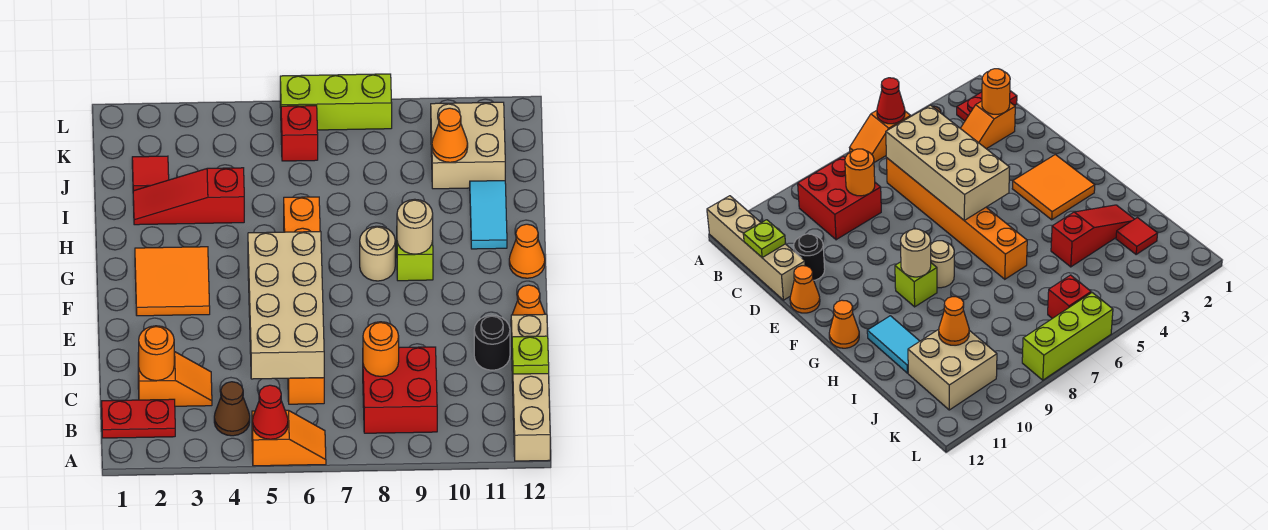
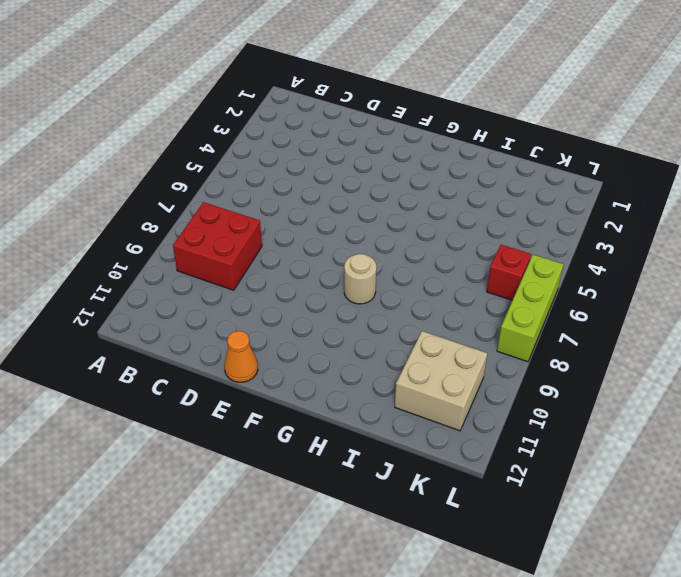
none -> orange 1x2 slope [252,410,326,466]
none -> tan 1x4 brick [511,314,550,461]
none -> red 1x2 plate [102,399,175,438]

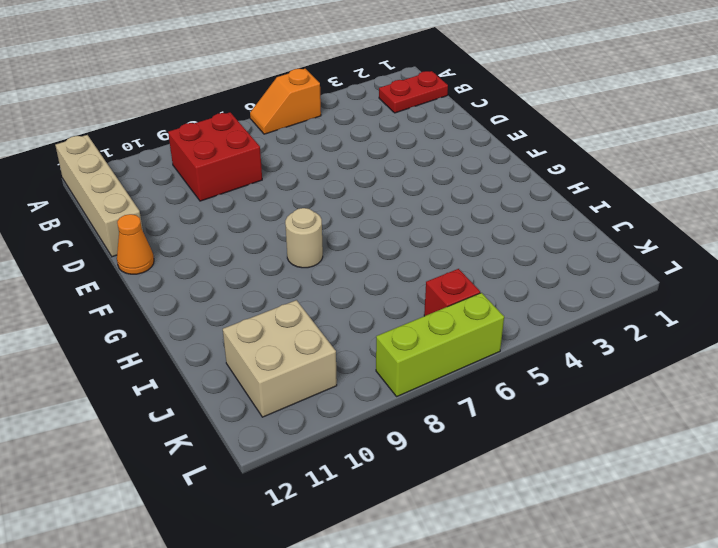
none -> brown 1x1 cone [214,382,250,436]
none -> orange 1x2 slope [138,352,212,406]
none -> orange 1x6 brick [284,197,324,404]

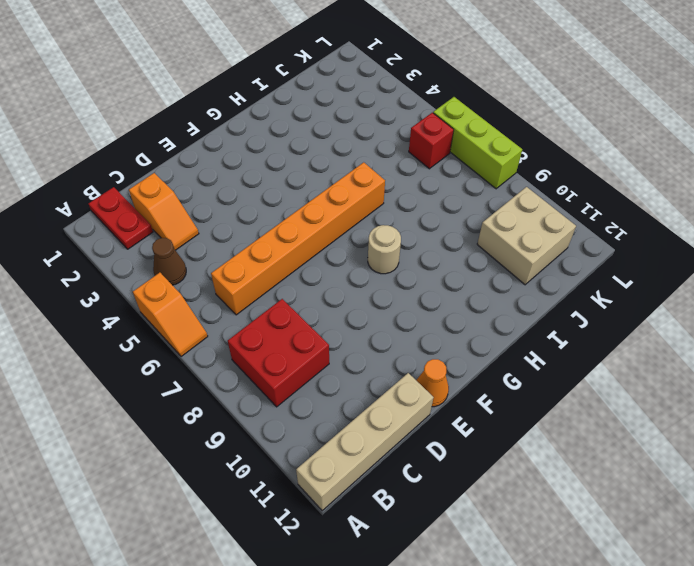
none -> black 1x1 round brick [474,315,510,370]
none -> orange 2x2 tile [135,247,210,316]
none -> lime 1x1 brick [397,241,433,281]

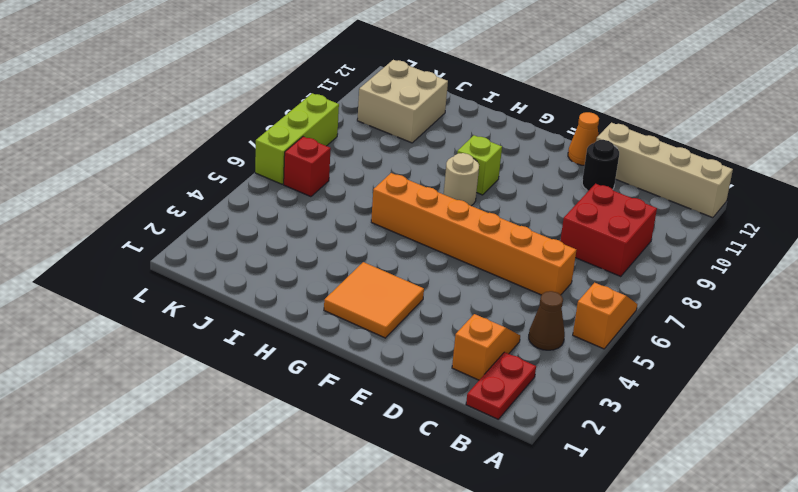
none -> orange 1x1 cone [509,224,545,278]
none -> cyan 1x2 tile [470,181,507,249]
none -> red 1x3 slope [133,168,244,225]

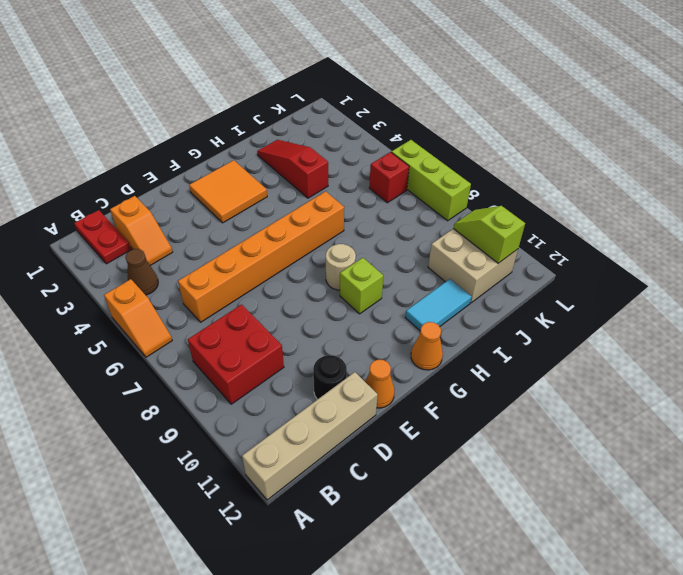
lime 1x2 slope [453,206,525,263] -> none
none -> red 1x1 tile [132,156,169,191]
none -> red 1x1 cone [252,385,288,439]
none -> orange 1x1 round brick [138,326,174,381]

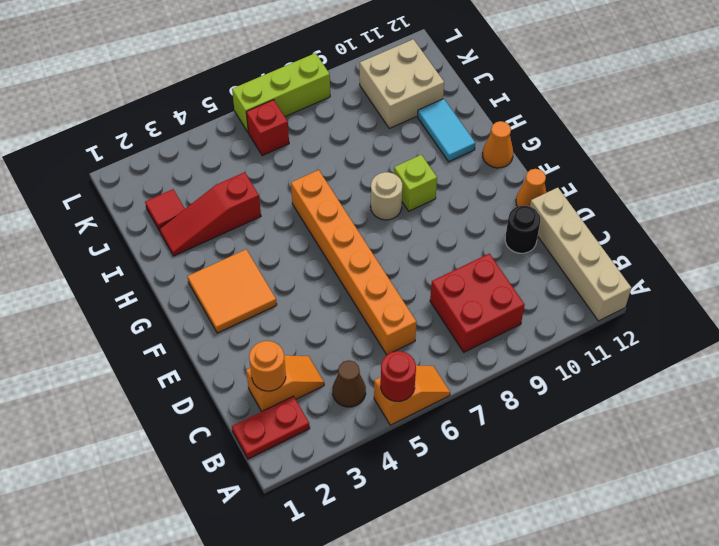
red 1x1 round brick [381,351,416,401] -> red 1x1 cone [252,385,288,439]
none -> tan 2x4 brick [248,232,324,379]
none -> orange 1x1 round brick [363,322,399,376]
none -> lime 1x1 plate [512,336,549,374]

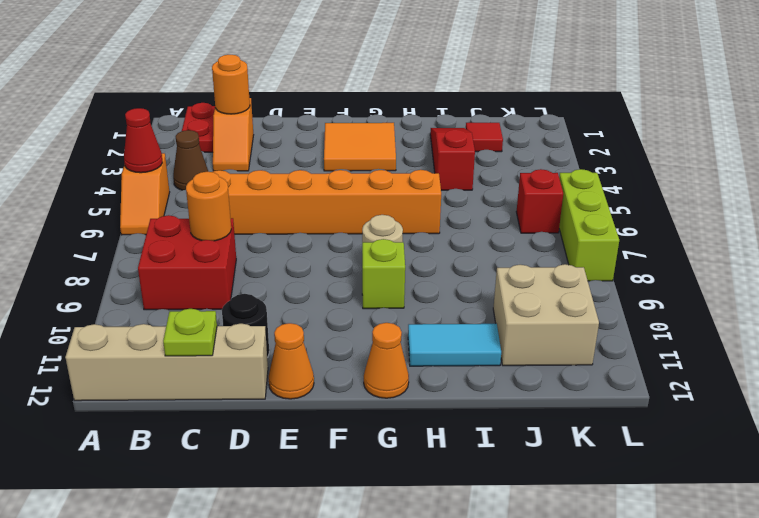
none -> tan 2x4 brick [248,232,324,379]
none -> tan 1x1 round brick [397,199,433,254]
none -> orange 1x1 cone [432,108,468,162]

